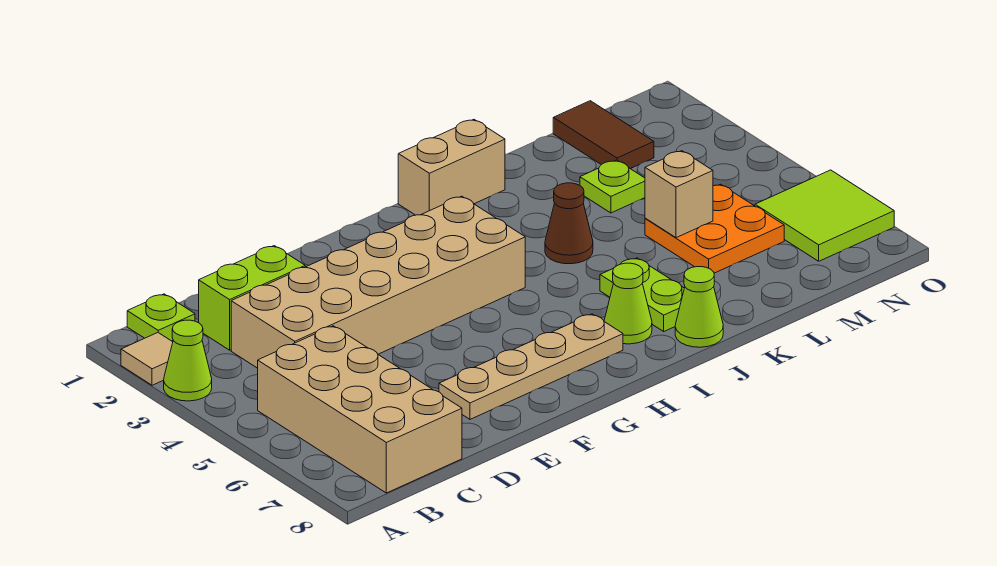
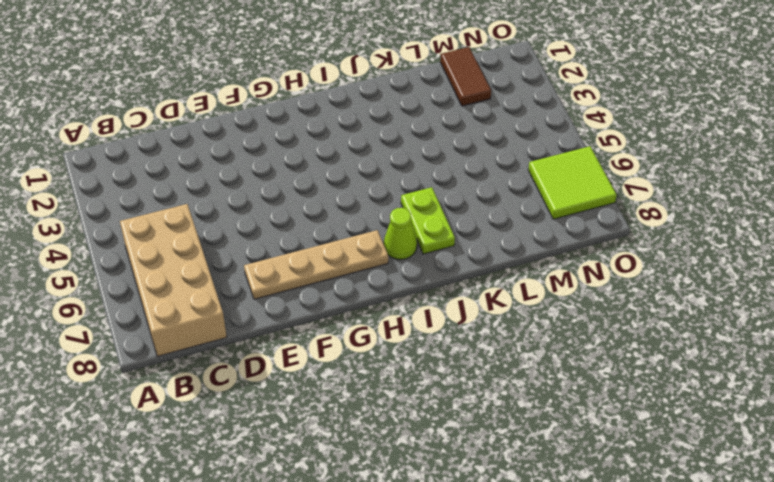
none -> tan 1x1 tile [121,333,173,385]
none -> lime 1x1 cone [164,320,212,401]
none -> lime 1x1 plate [127,294,195,341]

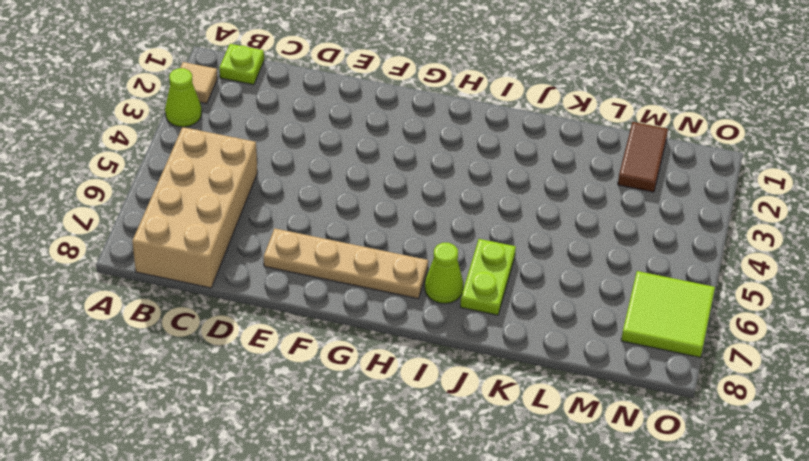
none -> lime 1x2 brick [199,246,305,350]
none -> tan 2x6 brick [231,196,525,368]
none -> tan 1x2 brick [398,120,505,215]

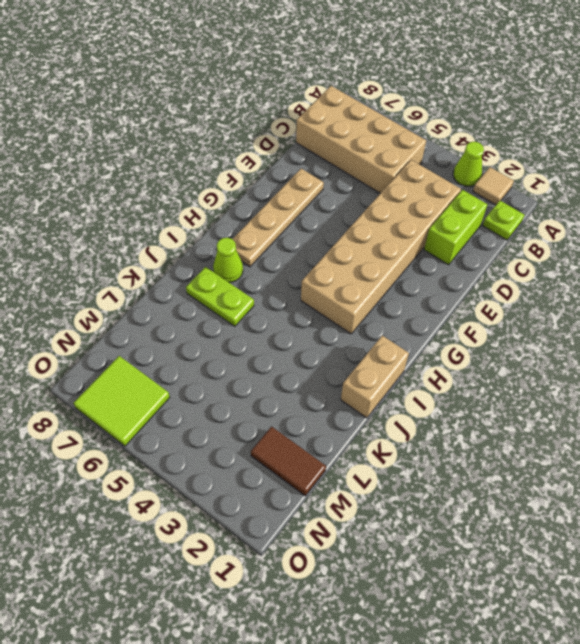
none -> brown 1x1 cone [545,183,593,264]
none -> lime 1x1 cone [675,267,723,347]
none -> lime 1x1 plate [580,160,645,213]

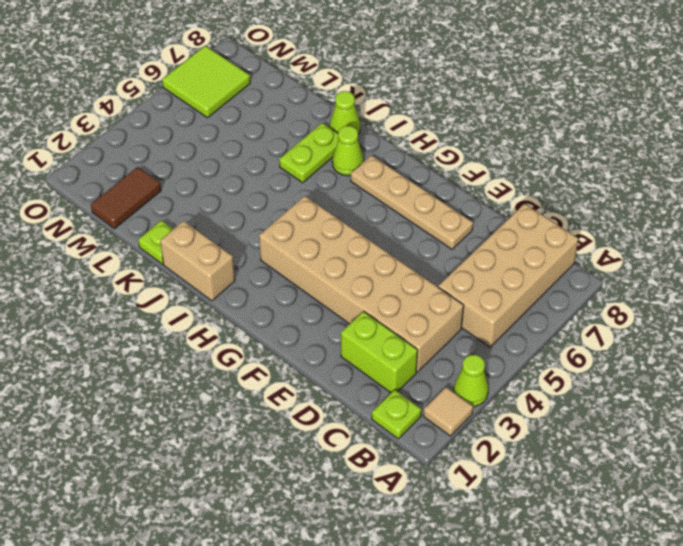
lime 1x1 plate [138,220,173,264] -> lime 1x1 plate moved to [580,160,645,213]
none -> brown 1x1 cone [545,183,593,264]
none -> orange 2x2 plate [645,184,784,273]
none -> tan 1x1 brick [645,151,713,238]

